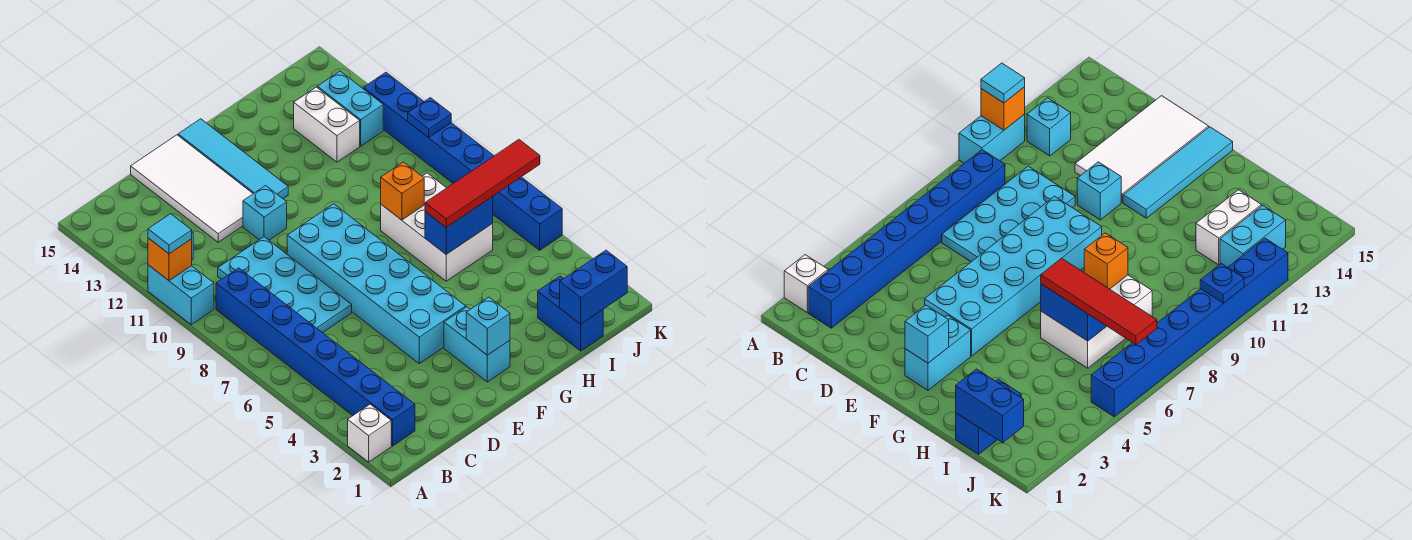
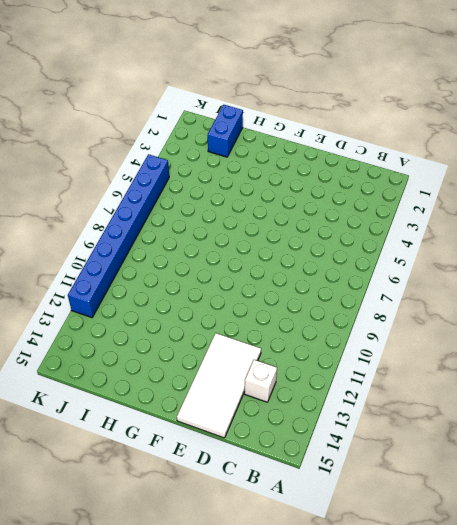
white 1x1 brick [245,360,277,402] -> white 1x1 brick moved to [348,404,391,462]
none -> cyan 1x2 brick [148,265,214,325]
none -> blue 1x8 brick [216,268,415,446]
none -> cyan 1x1 brick [1027,98,1071,156]

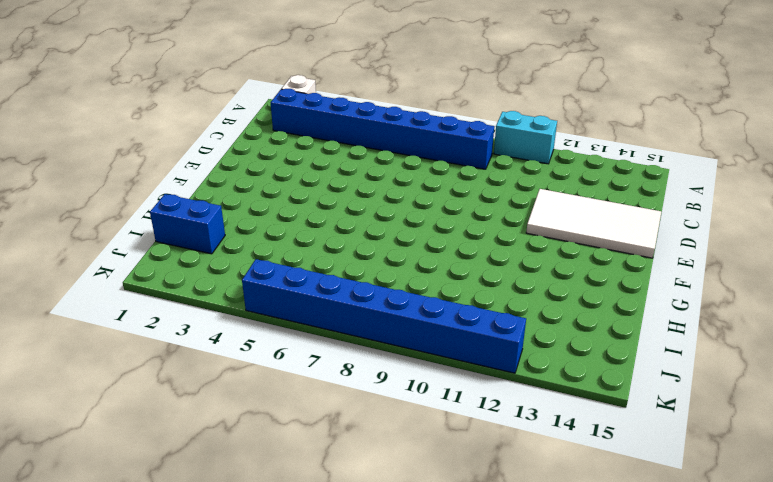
none -> cyan 1x1 brick [1027,98,1071,156]
none -> cyan 2x4 plate [218,237,352,333]
none -> cyan 2x6 brick [287,204,466,364]

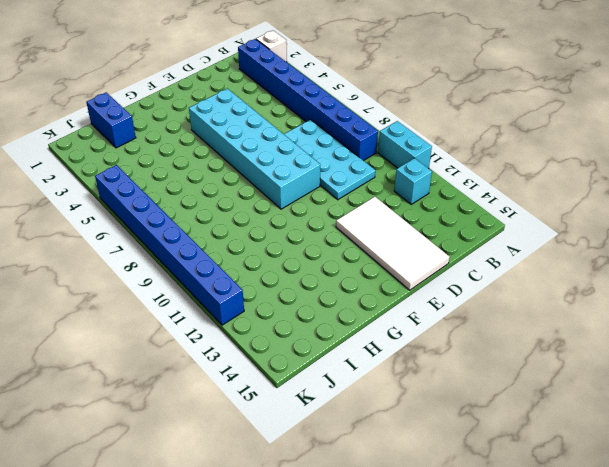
none -> cyan 1x1 brick [243,186,287,240]
none -> cyan 1x2 brick [444,307,510,382]
none -> cyan 1x4 tile [178,119,288,198]

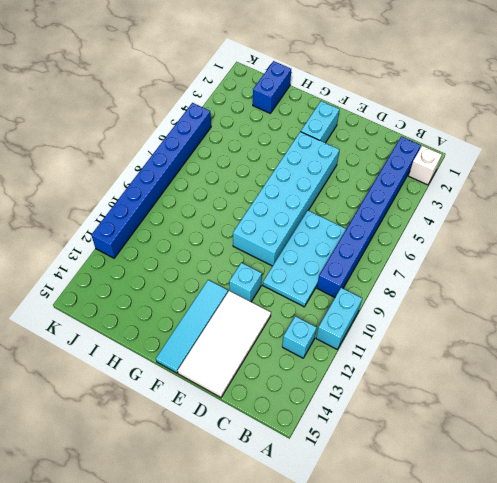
none -> white 2x3 brick [381,173,493,281]
none -> white 1x2 brick [294,87,360,162]
none -> cyan 1x2 brick [317,71,383,146]

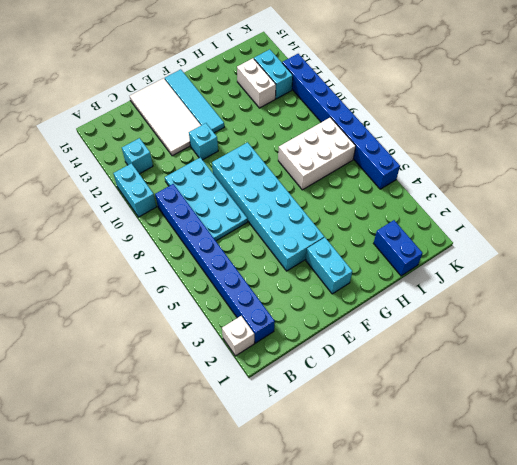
white 2x3 brick [278,117,356,190] -> white 2x3 brick turned to [381,173,493,281]
none -> orange 1x1 brick [148,238,192,281]
none -> cyan 1x1 brick [466,297,510,355]
none -> blue 1x2 brick [425,197,493,254]

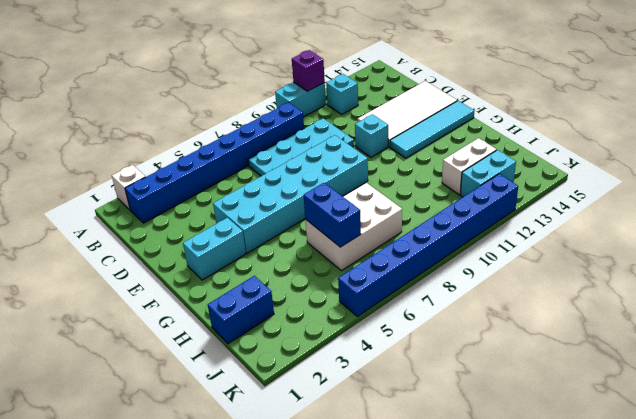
purple 1x1 brick [292,50,325,91] -> orange 1x1 brick [148,238,192,281]
none -> cyan 1x1 brick [466,297,510,355]
none -> orange 1x1 brick [381,162,424,220]
none -> blue 1x2 brick [560,250,627,324]

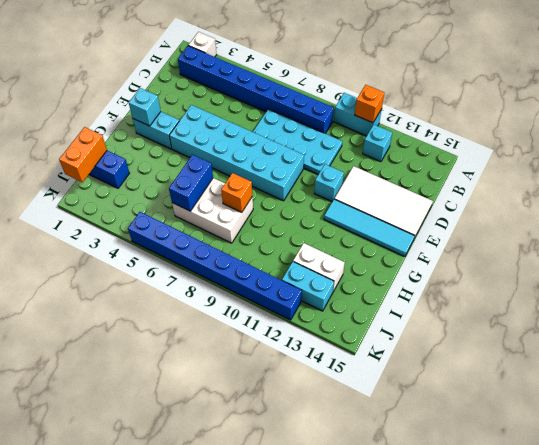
orange 1x2 brick [59,127,107,182] -> blue 1x2 brick [560,250,627,324]
none -> blue 1x1 plate [408,98,451,138]
none -> cyan 1x1 tile [148,214,192,254]
none -> red 1x4 tile [425,140,540,227]

